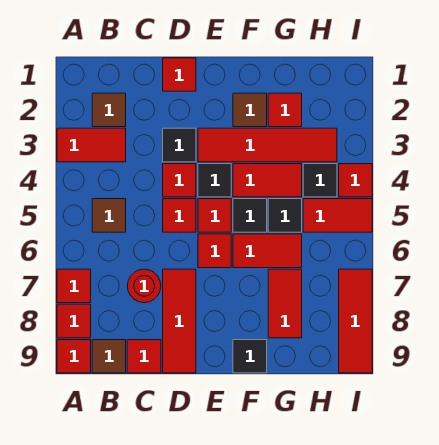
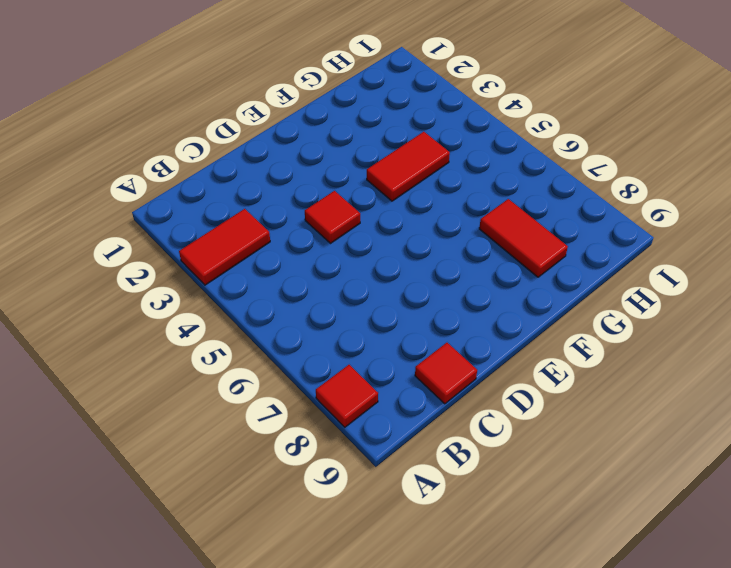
none -> red 1x1 tile [57,269,91,303]
none -> red 1x1 tile [57,340,91,373]
none -> brown 1x1 tile [92,93,126,127]
none -> brown 1x1 tile [92,199,126,232]

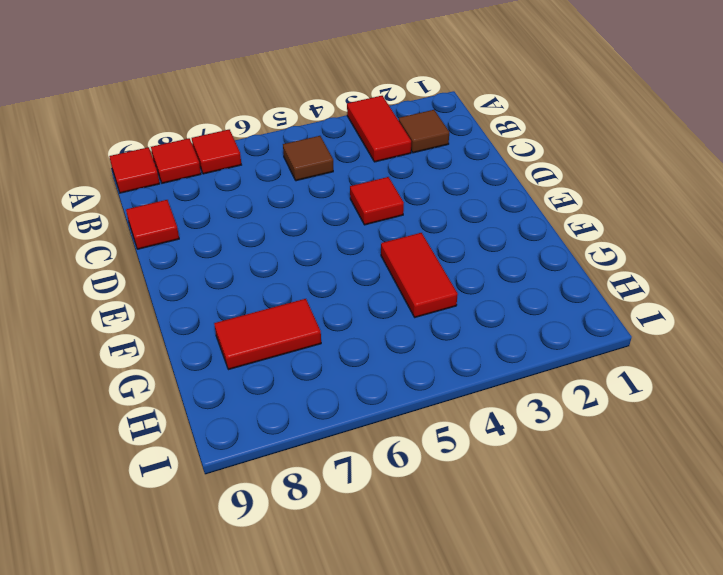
none -> brown 1x1 tile [92,340,126,373]
none -> red 1x1 round brick [127,269,161,303]
none -> red 1x1 tile [163,58,196,91]
none -> black 1x1 tile [163,128,196,162]

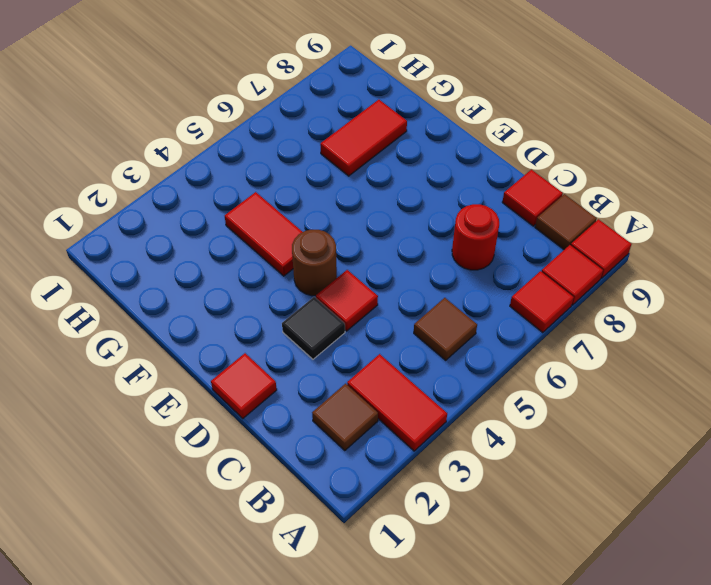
brown 1x1 round brick [292,230,337,296] -> black 1x1 tile [198,164,231,197]
none -> red 1x1 tile [163,199,196,232]
none -> red 1x3 tile [163,269,196,373]
none -> red 1x4 tile [198,128,337,162]
none -> red 1x1 tile [198,199,231,232]

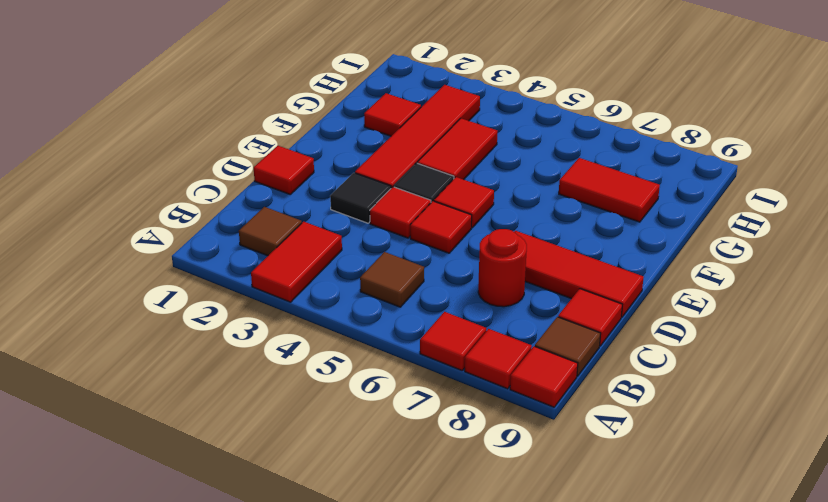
none -> red 1x1 tile [198,234,231,268]
none -> brown 1x1 tile [233,93,267,127]
none -> black 1x1 tile [233,199,267,232]
none -> red 1x2 tile [233,234,302,268]

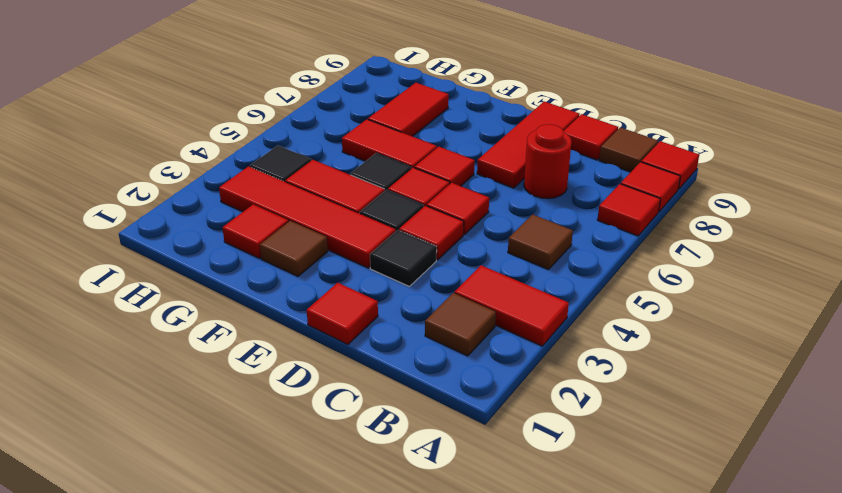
none -> black 1x1 tile [233,340,267,373]
none -> black 1x1 tile [268,199,302,232]
none -> red 1x2 tile [303,199,372,232]
none -> red 1x1 tile [339,164,372,197]

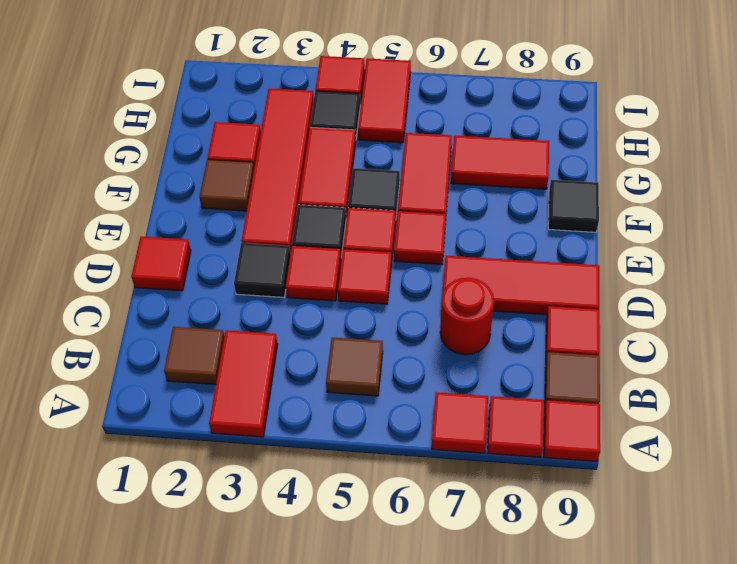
none -> black 1x1 tile [268,199,302,232]
none -> red 1x3 tile [339,269,372,373]

